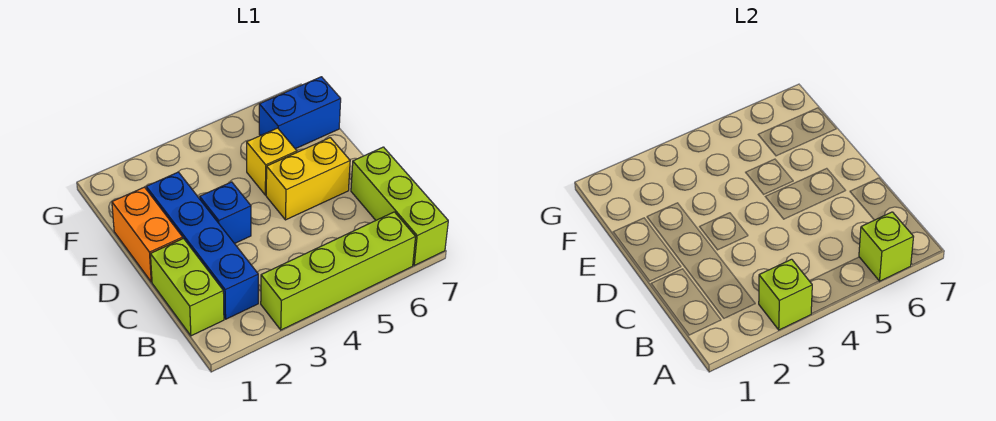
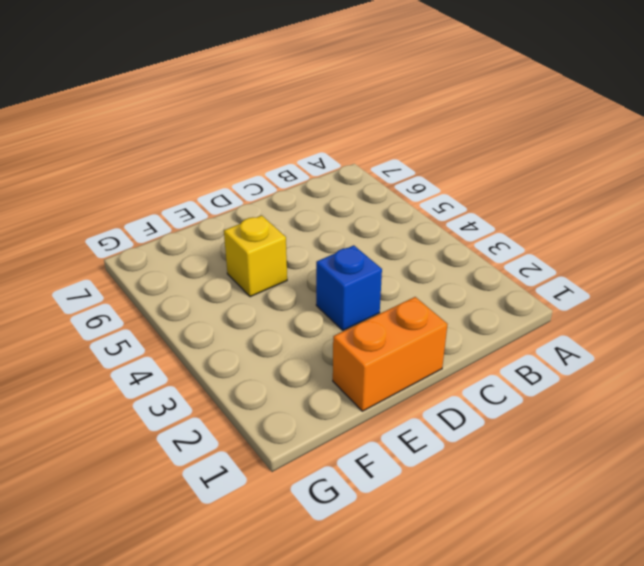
none -> lime 1x4 brick [261,212,415,330]
none -> lime 1x3 brick [351,147,448,265]

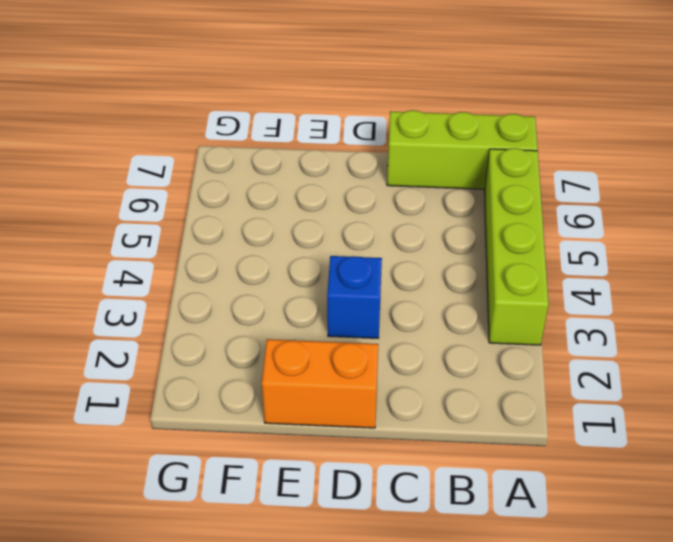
none -> lime 1x2 brick [150,239,224,336]
none -> blue 1x4 brick [146,172,258,319]

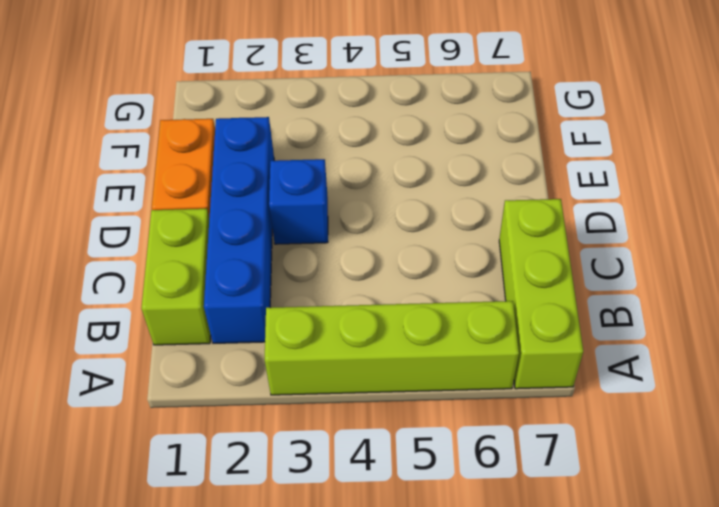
none -> yellow 1x2 brick [266,138,350,220]
none -> yellow 1x1 brick [247,128,297,195]

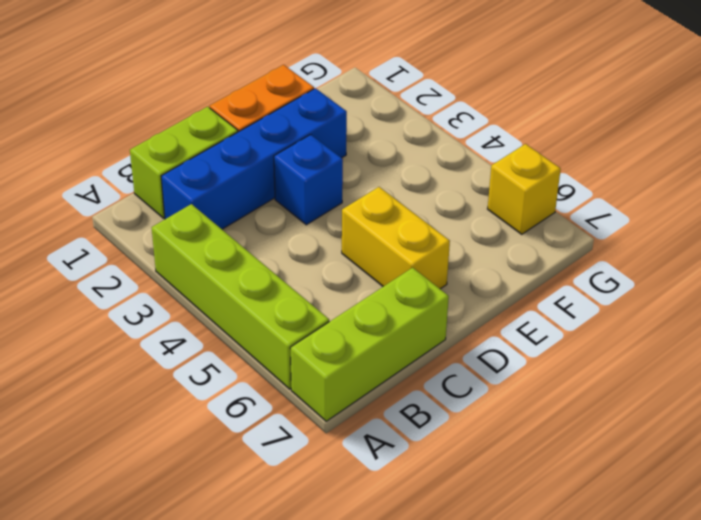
yellow 1x1 brick [488,144,561,234] -> yellow 1x1 brick moved to [247,128,297,195]
none -> blue 1x2 brick [259,77,341,149]
none -> lime 1x1 brick [759,259,812,330]

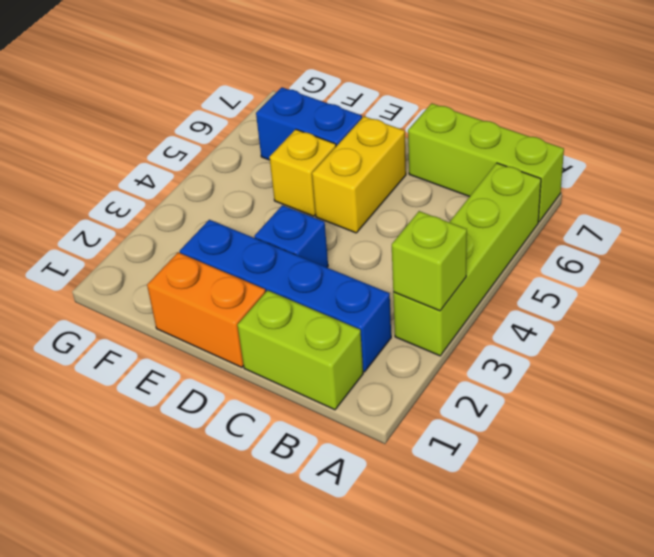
blue 1x2 brick [256,87,362,160] -> blue 1x2 brick turned to [259,77,341,149]
none -> lime 1x1 brick [859,212,913,281]

